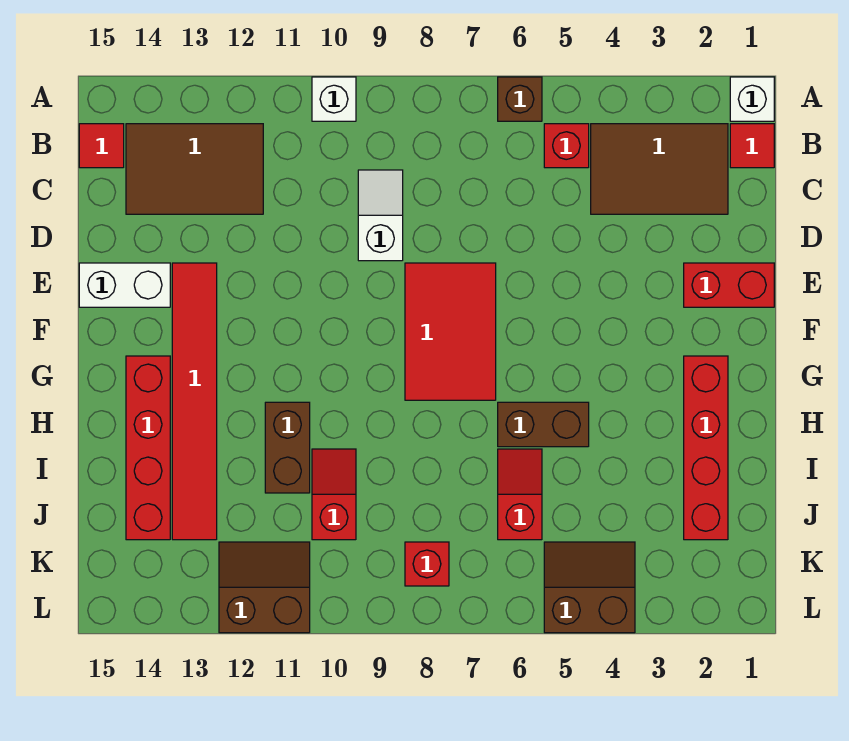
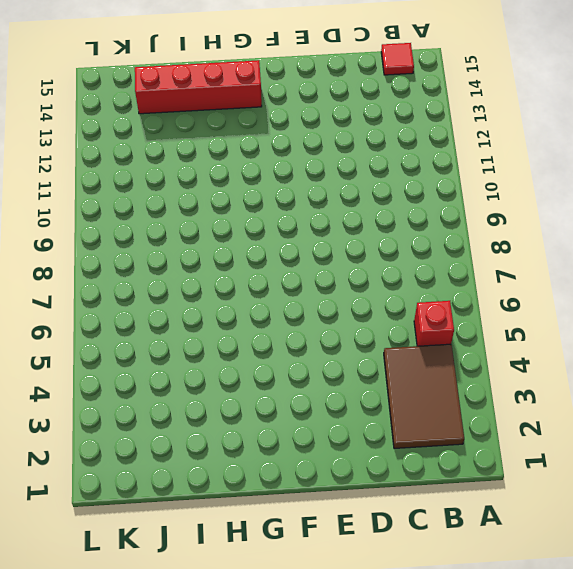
none -> white 1x1 brick [730,77,774,121]
none -> brown 1x1 brick [498,77,542,121]
none -> white 1x1 brick [312,77,356,121]

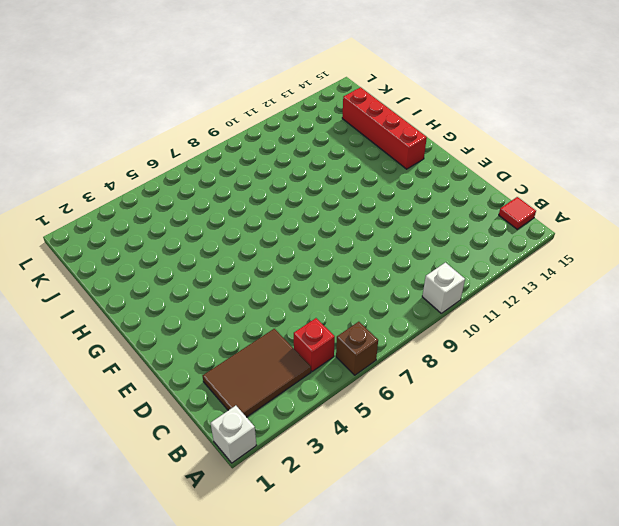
none -> red 1x1 tile [730,124,774,168]
none -> brown 2x3 tile [126,124,263,214]
none -> white 1x2 slope [358,170,403,261]

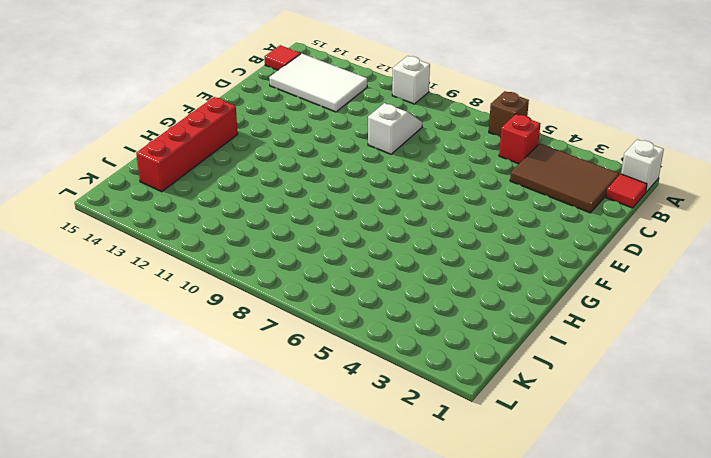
white 2x3 tile [269,53,367,112] -> brown 2x3 tile [126,124,263,214]
none -> red 1x2 brick [684,263,774,307]
none -> red 2x3 tile [405,263,496,400]
none -> red 1x6 tile [172,263,217,540]

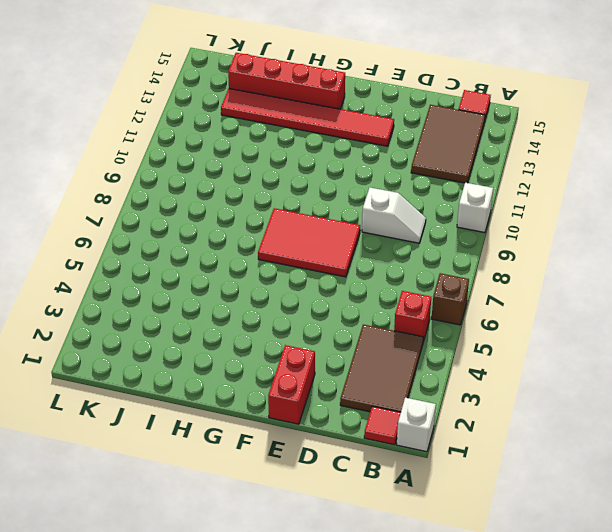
none -> white 1x2 brick [79,263,170,307]
none -> red 1x4 brick [684,356,728,540]
none -> brown 1x2 brick [498,402,589,447]

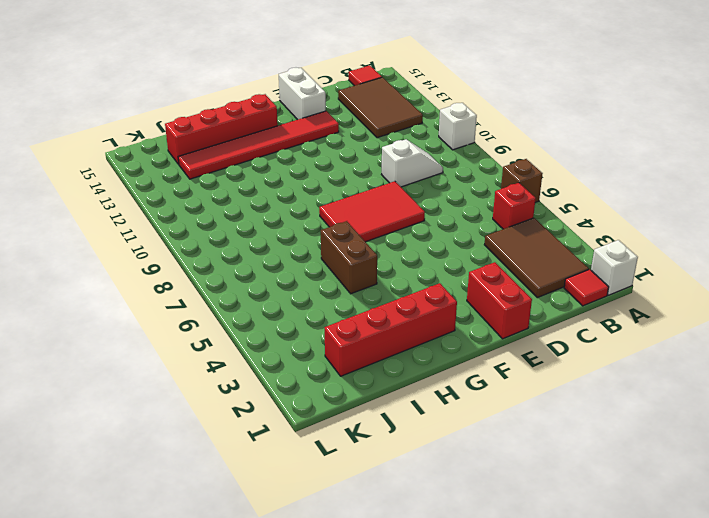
none -> brown 1x2 brick [265,402,310,493]
none -> red 1x2 slope [498,449,542,540]
none -> red 1x2 slope [312,449,356,540]

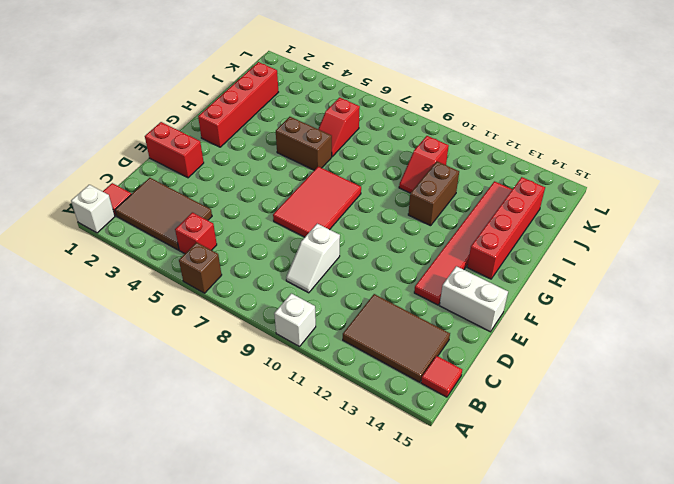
none -> brown 2x2 slope [544,542,635,633]
none -> red 1x1 brick [405,542,449,586]
none -> brown 2x2 slope [219,542,310,633]

